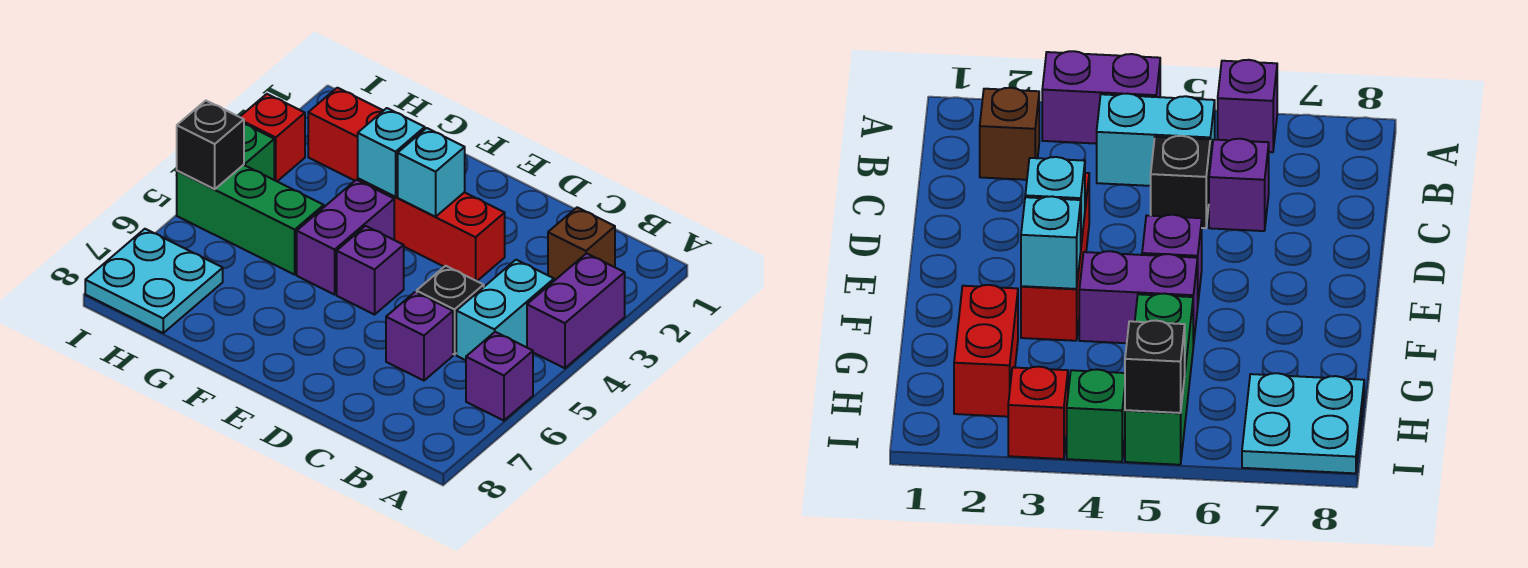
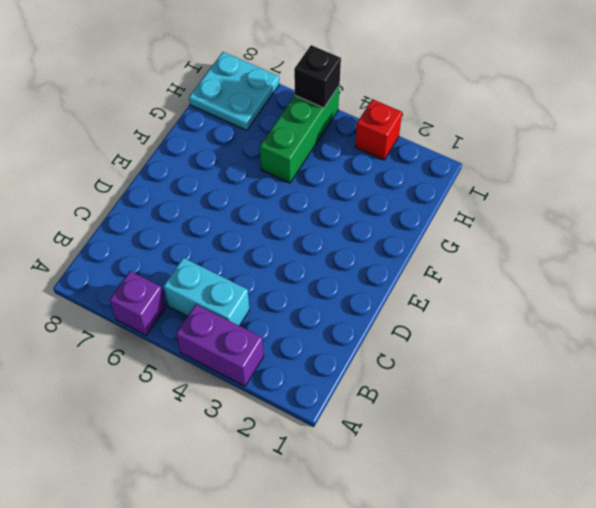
none -> brown 1x1 brick [548,207,615,281]
none -> black 1x1 brick [417,266,484,355]
none -> purple 1x1 brick [386,292,453,381]

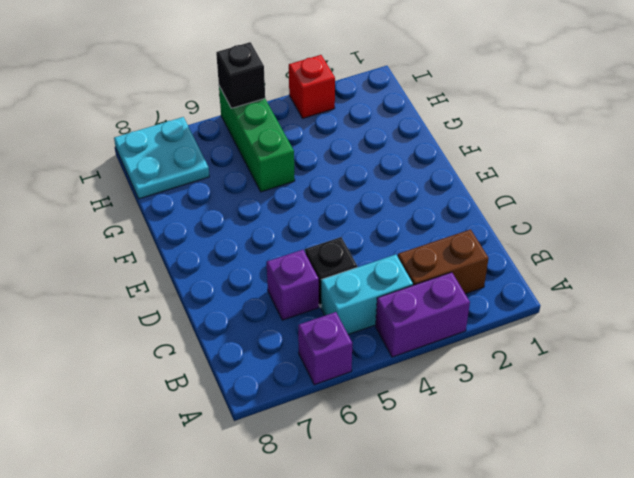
brown 1x2 brick [398,229,489,294] -> brown 1x1 brick [548,207,615,281]
none -> red 1x3 brick [358,178,505,281]
none -> purple 1x1 brick [337,226,404,315]
none -> purple 1x2 brick [297,180,394,295]

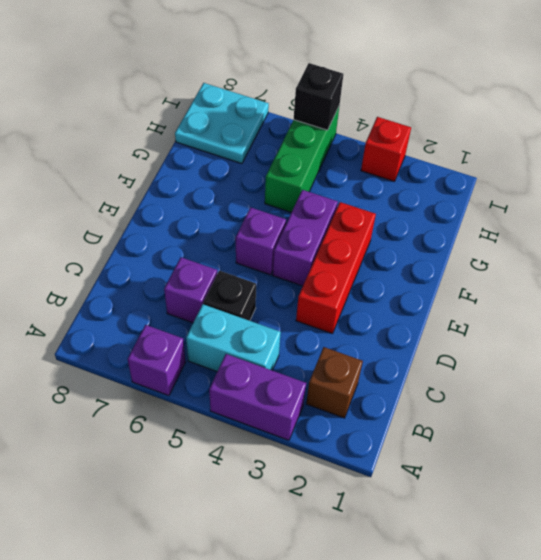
purple 1x2 brick [273,190,338,286] -> purple 1x2 brick turned to [297,180,394,295]
none -> red 1x2 brick [308,88,383,181]
none -> green 1x1 brick [244,124,274,180]
none -> cyan 1x1 brick [398,128,465,217]

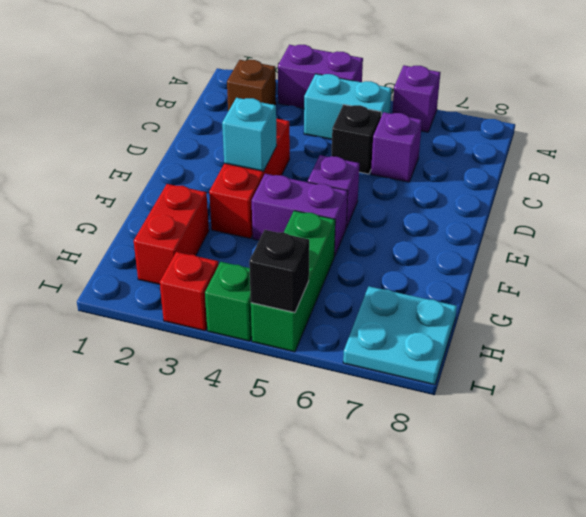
none -> cyan 1x1 brick [358,108,425,197]

